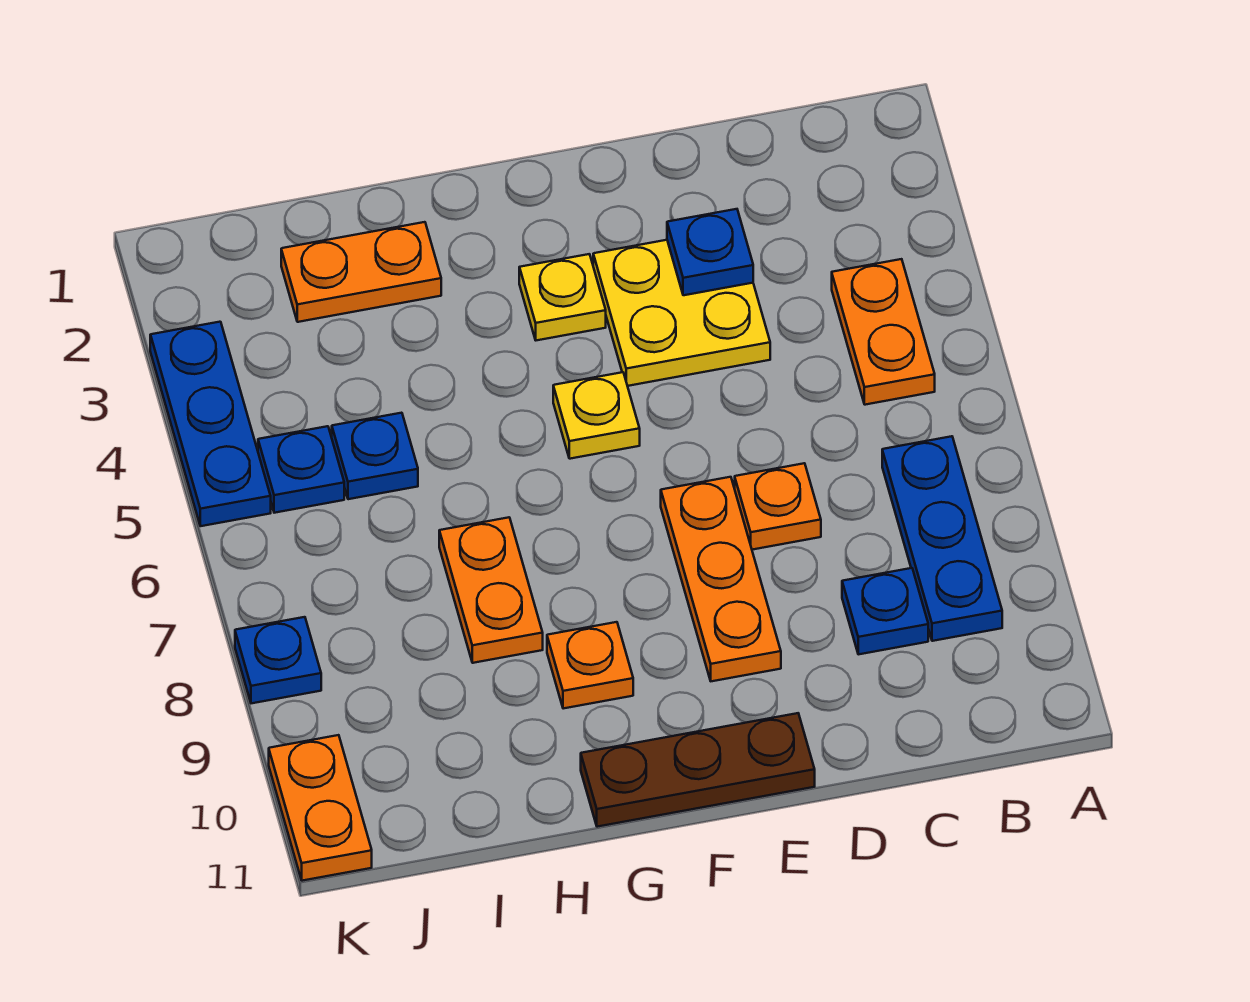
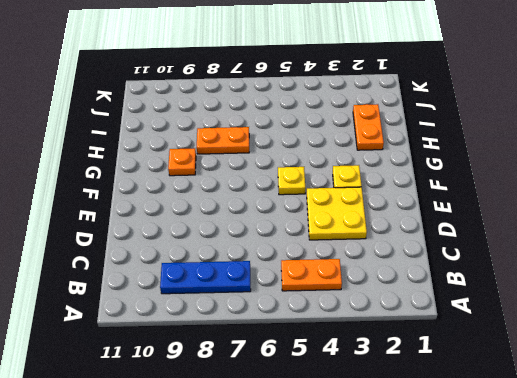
none -> blue 1x1 plate [842,568,928,654]
none -> orange 1x1 plate [735,463,821,550]
none -> orange 1x3 plate [661,477,781,681]

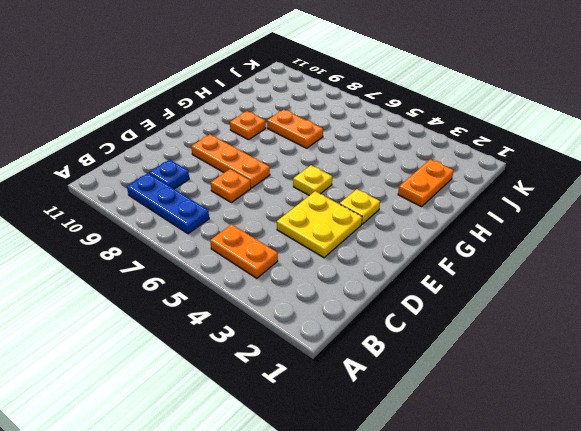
none -> brown 1x3 plate [581,713,815,827]
none -> blue 1x1 plate [332,413,418,499]
none -> blue 1x1 plate [258,426,344,513]

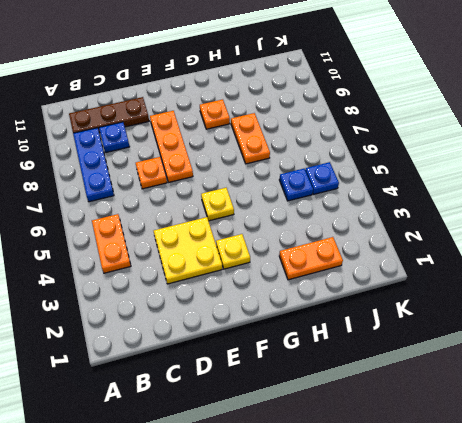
brown 1x3 plate [69,97,149,133] -> brown 1x3 plate moved to [581,713,815,827]
none -> blue 1x3 plate [150,322,271,526]
none -> blue 1x1 plate [235,617,321,703]
none -> orange 1x2 plate [269,735,372,881]

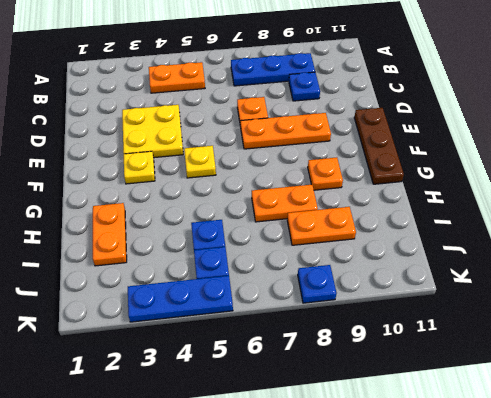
orange 1x2 plate [287,207,356,245] -> orange 1x2 plate moved to [269,735,372,881]
none -> blue 1x1 plate [667,209,753,295]

